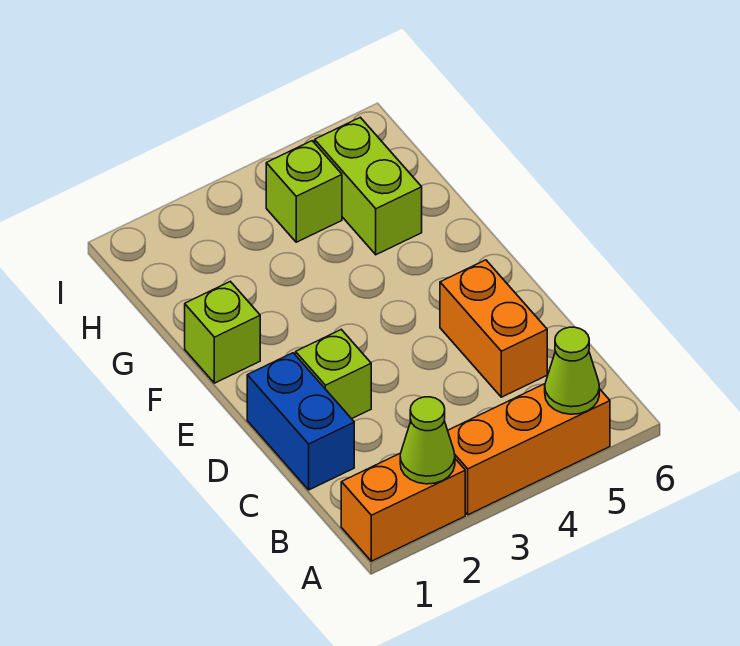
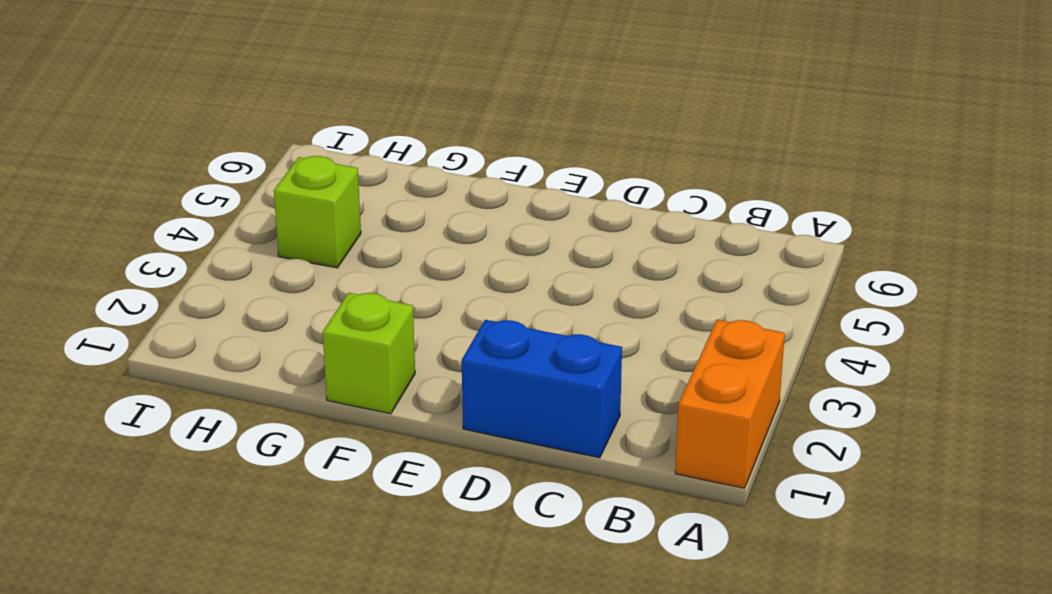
none -> orange 1x3 brick [448,384,610,515]
none -> orange 1x2 brick [440,260,547,397]

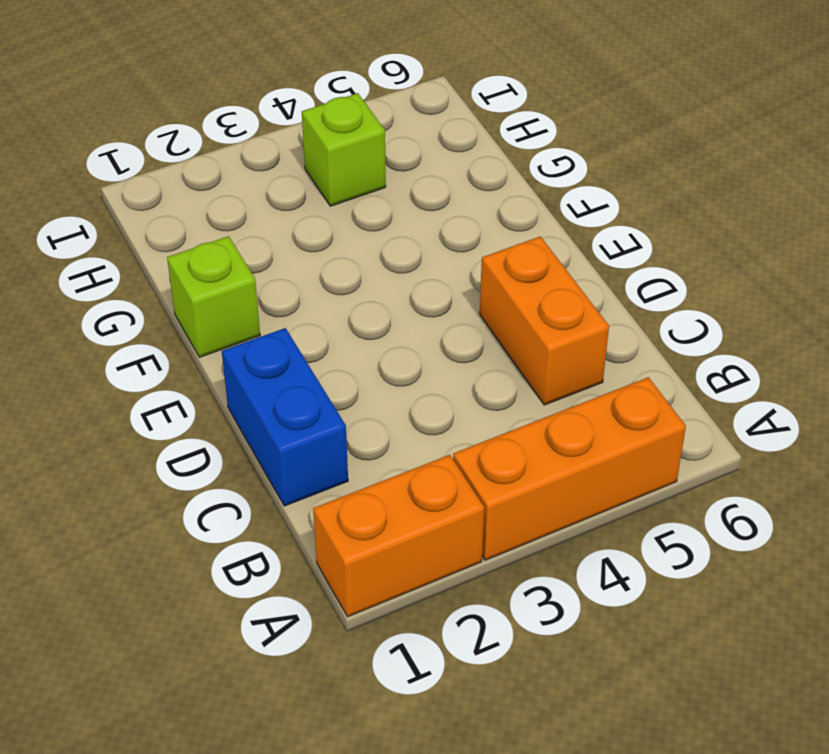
none -> lime 1x1 brick [296,330,371,419]
none -> lime 1x2 brick [315,117,422,255]

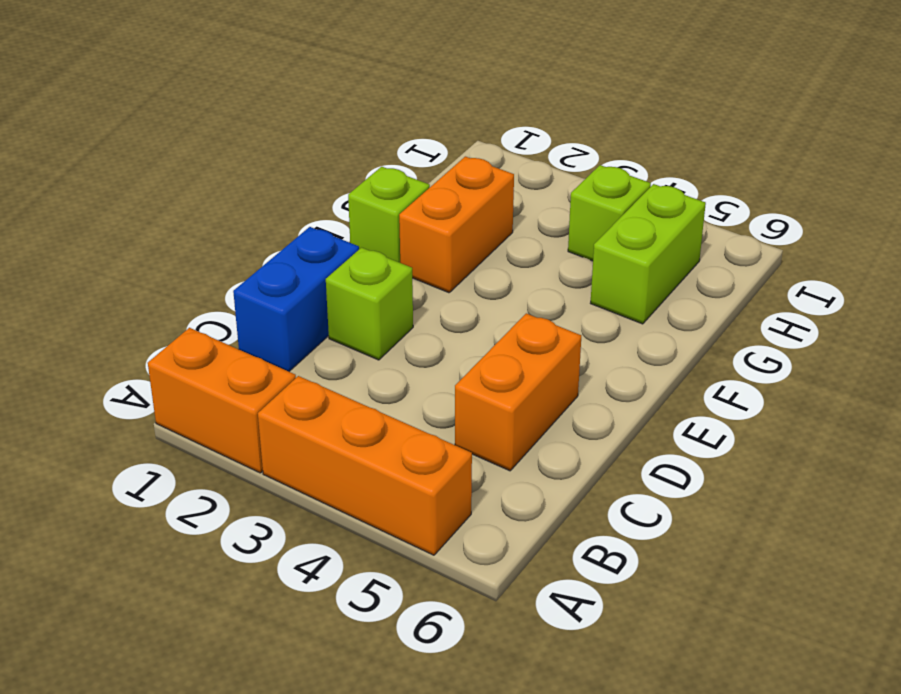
orange 1x2 brick [399,157,514,293] -> none
none -> lime 1x1 cone [400,397,455,484]
none -> lime 1x1 cone [545,327,599,414]

